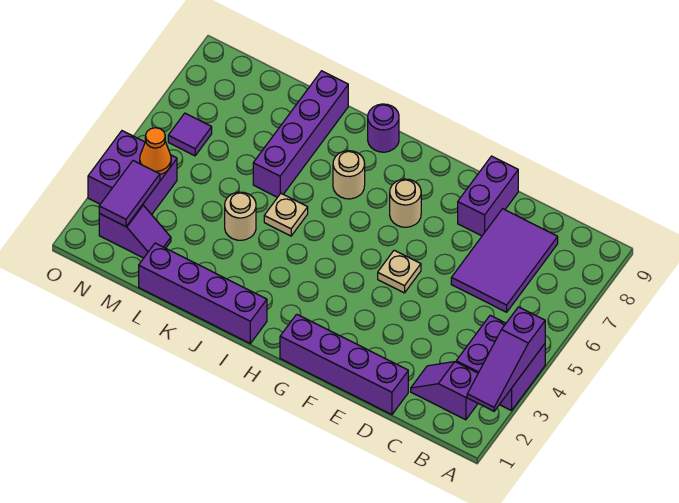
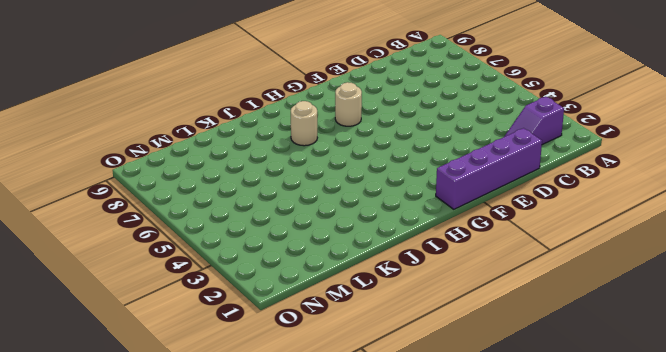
none -> purple 2x2 brick [456,315,545,411]
none -> purple 2x3 tile [451,209,558,312]
none -> purple 1x2 brick [458,156,518,236]

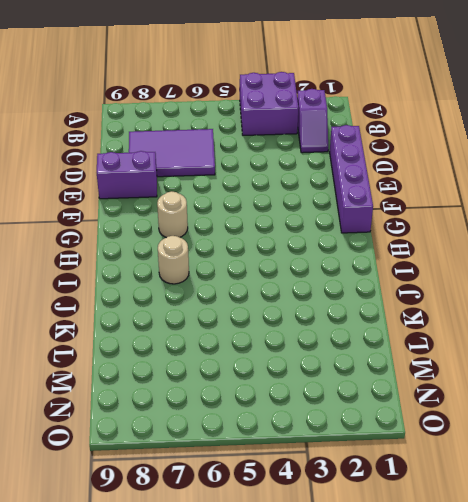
none -> tan 1x1 plate [378,250,421,293]
none -> purple 1x4 brick [139,243,267,343]
none -> purple 1x1 round brick [368,104,399,152]

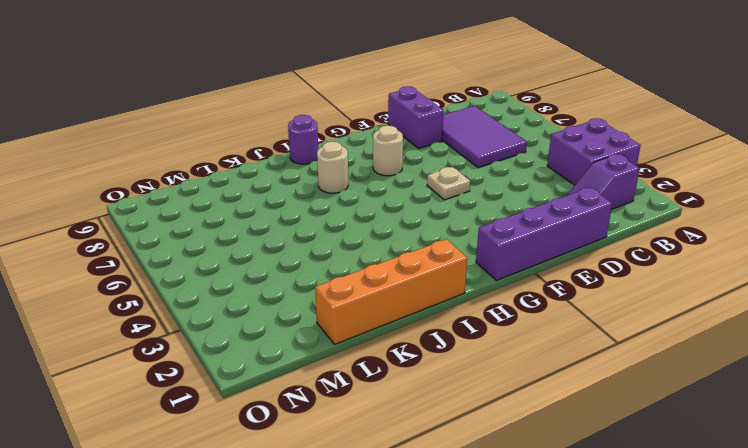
orange 1x4 brick [315,239,467,344] -> purple 1x4 brick [139,243,267,343]
none -> tan 1x1 plate [264,194,308,236]
none -> tan 1x1 round brick [225,192,256,240]
none -> purple 1x4 brick [253,71,348,197]

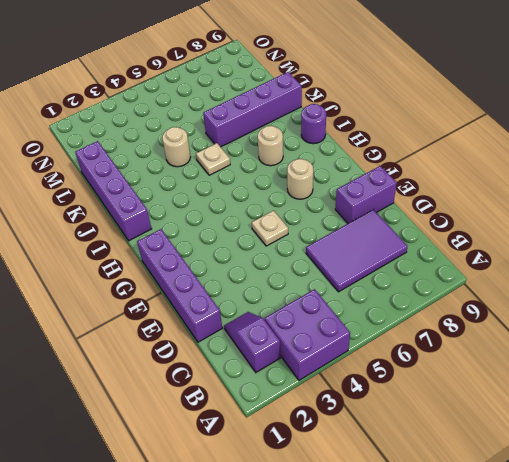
none -> purple 1x2 slope [99,205,171,258]
none -> purple 2x2 brick [88,131,177,215]
none -> purple 1x1 tile [168,113,212,156]

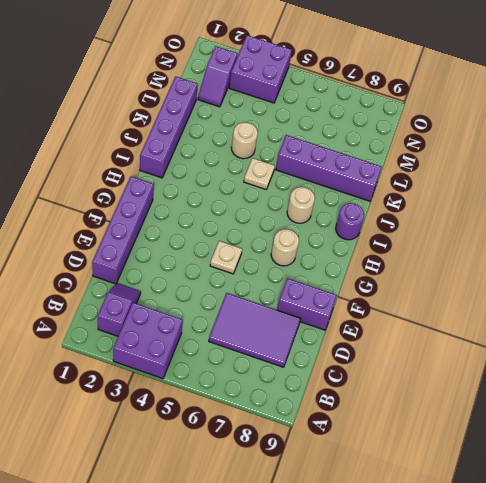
none -> purple 1x1 tile [168,113,212,156]
none -> purple 1x3 slope [467,307,545,411]
none -> purple 1x2 tile [99,161,160,227]

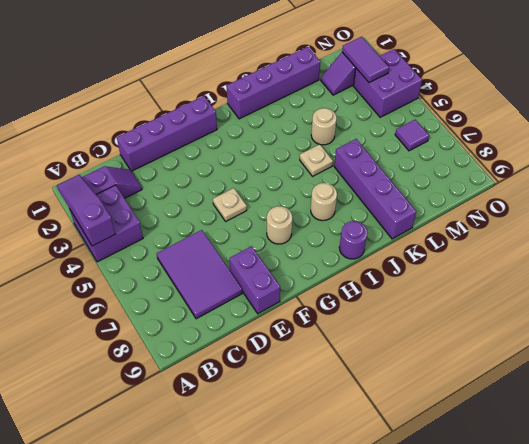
none -> orange 1x1 cone [140,128,171,174]

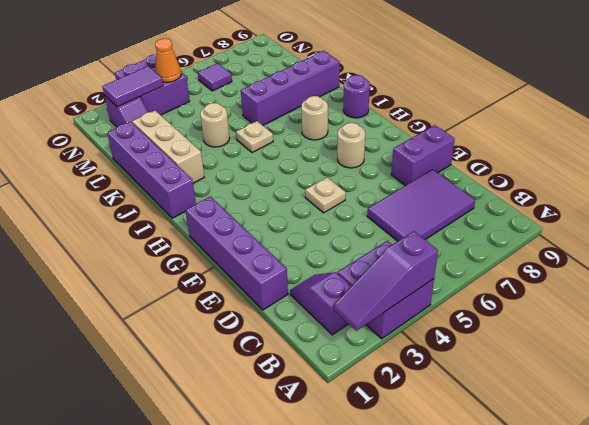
tan 1x3 brick [132,111,204,183] -> none

